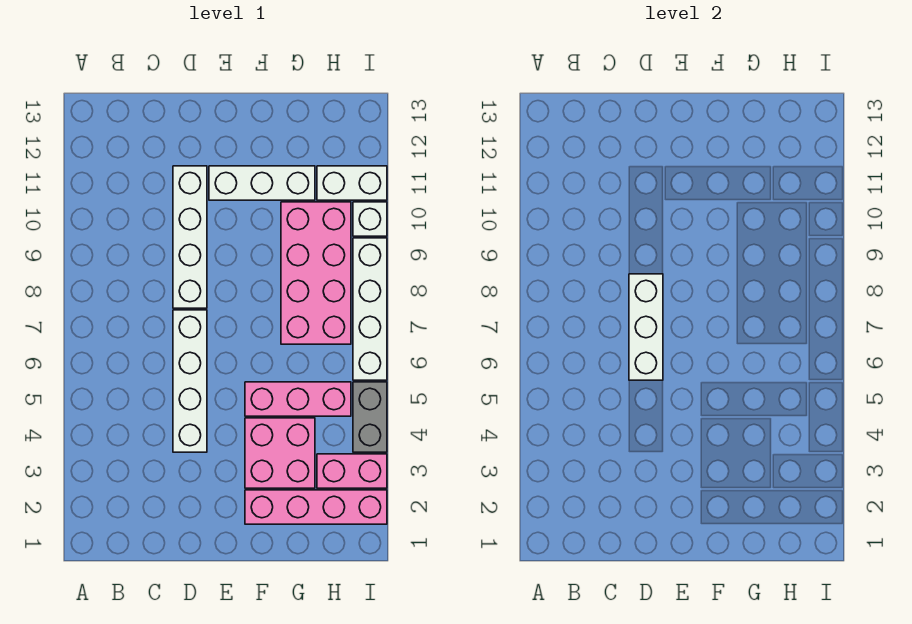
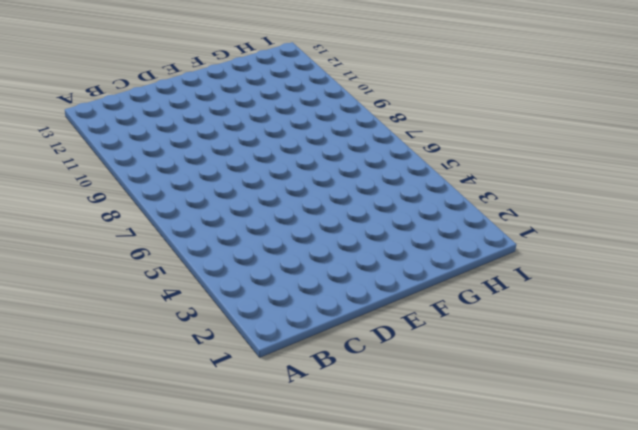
none -> white 1x4 brick [173,310,207,452]
none -> white 1x4 brick [173,166,207,308]
none -> white 1x3 brick [209,166,315,200]

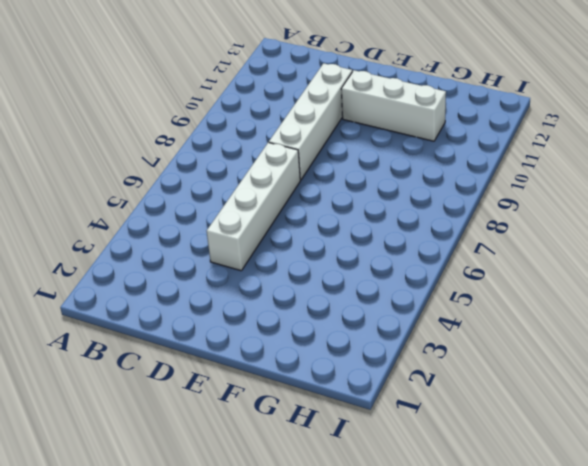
none -> pink 1x4 brick [245,490,387,524]
none -> pink 2x2 brick [245,418,315,488]
none -> pink 1x3 brick [245,382,351,416]

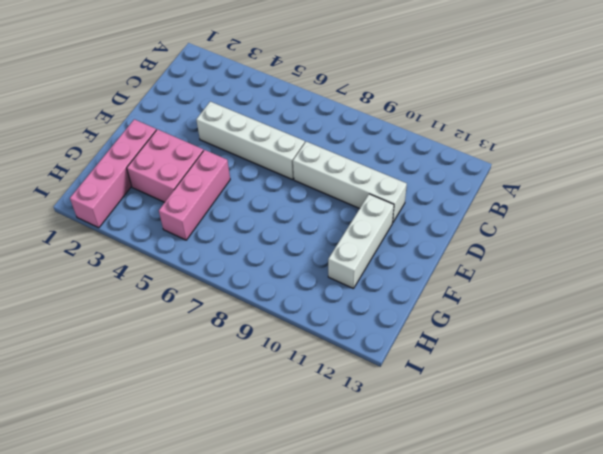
none -> pink 2x4 brick [281,202,351,344]
none -> pink 1x2 brick [317,454,387,488]
none -> white 1x2 brick [317,166,387,200]

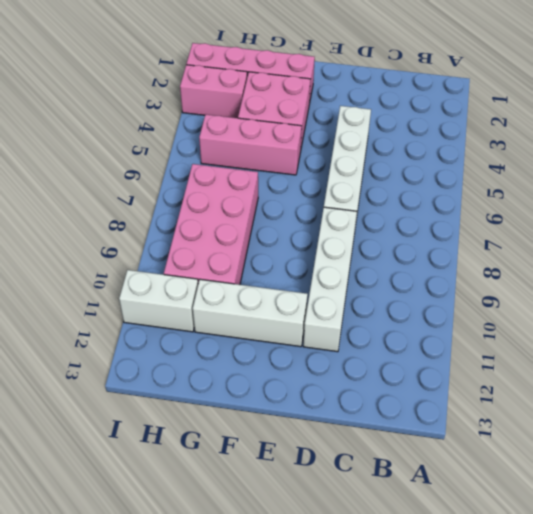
none -> grey 1x2 brick [353,382,387,452]
none -> white 1x4 brick [353,238,387,380]
none -> white 1x1 brick [353,202,387,236]

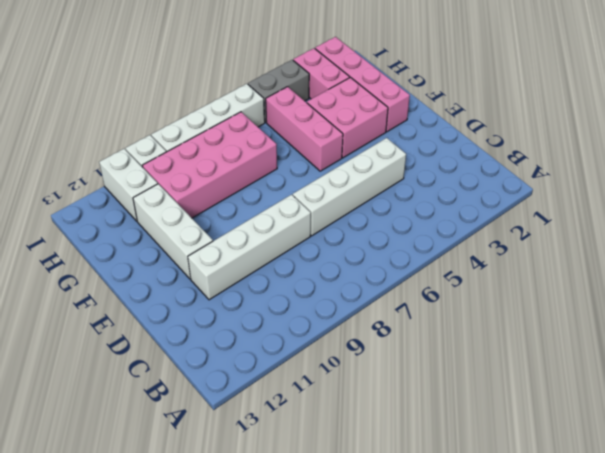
none -> white 1x3 brick [629,274,663,380]

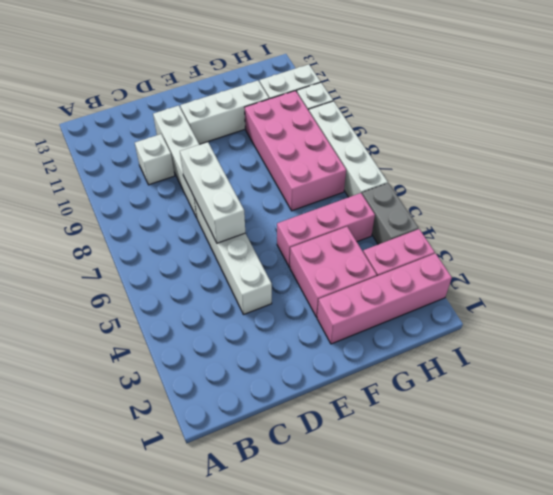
white 1x1 brick [135,134,175,185] -> none

